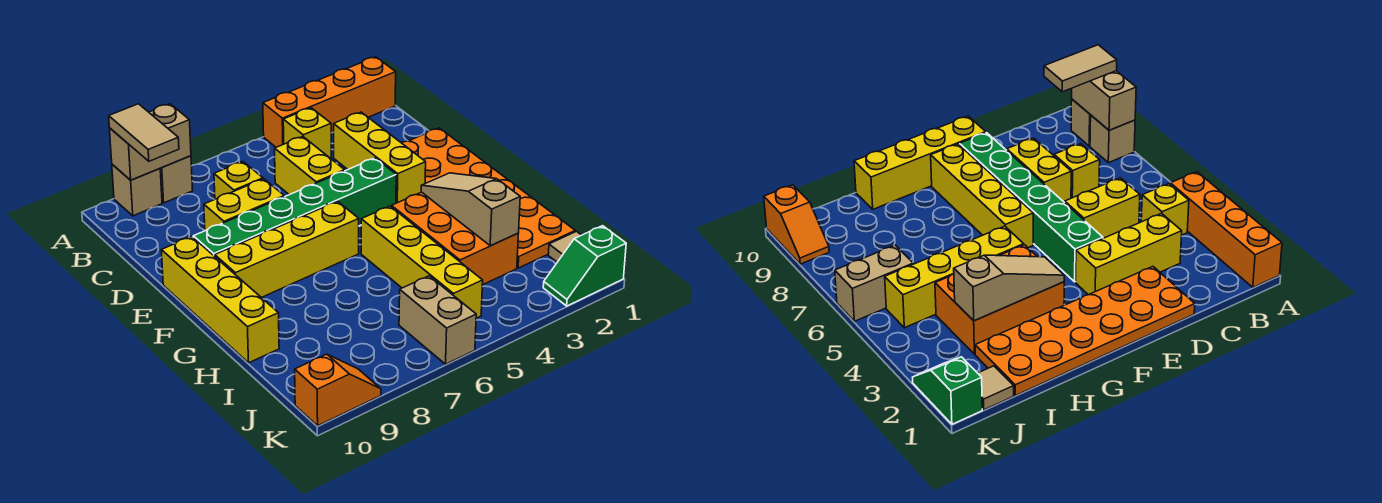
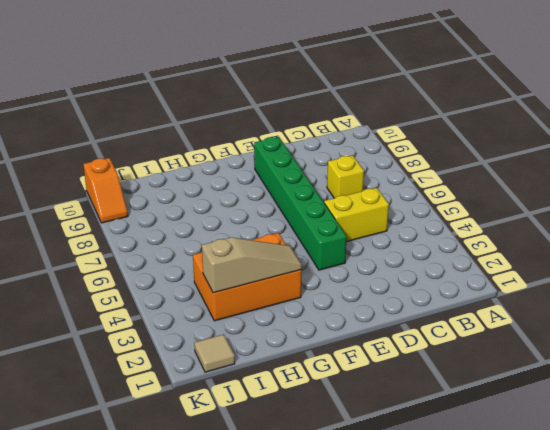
none -> orange 1x4 brick [263,57,396,147]
none -> tan 1x1 brick [160,156,193,203]
none -> tan 1x1 brick [112,164,162,216]

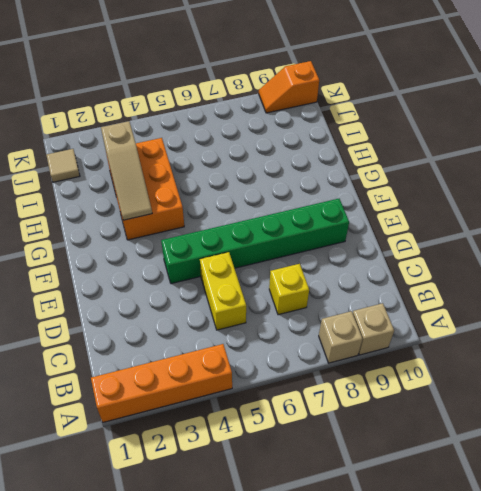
none -> yellow 1x1 brick [283,108,331,158]
none -> yellow 1x3 brick [334,112,426,203]
none -> orange 2x6 plate [401,128,575,268]

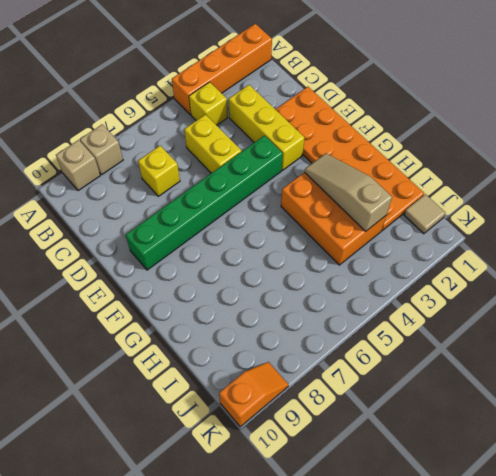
none -> yellow 1x2 brick [204,179,284,231]
none -> yellow 1x4 brick [161,237,279,363]
none -> yellow 1x4 brick [215,201,359,298]

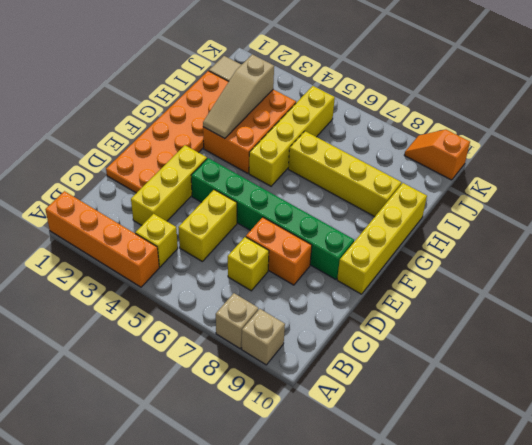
orange 1x2 brick [246,217,312,285] -> yellow 1x2 brick [204,179,284,231]
yellow 1x4 brick [288,131,401,217] -> yellow 1x4 brick moved to [215,201,359,298]
none -> tan 1x2 brick [399,276,476,364]
none -> green 1x2 slope [543,226,626,306]
none -> tan 1x2 brick [109,104,191,180]

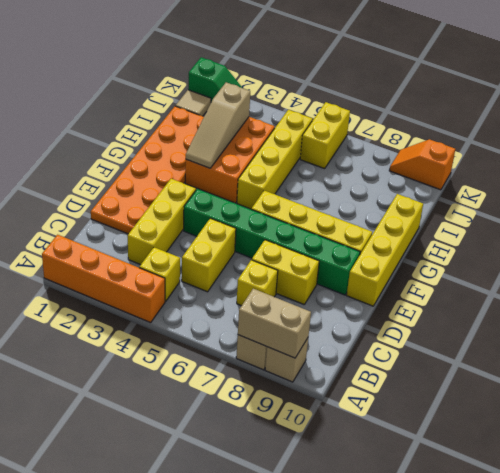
yellow 1x2 brick [300,102,350,169] -> tan 1x2 brick [399,276,476,364]
none -> tan 1x2 tile [109,104,179,161]

